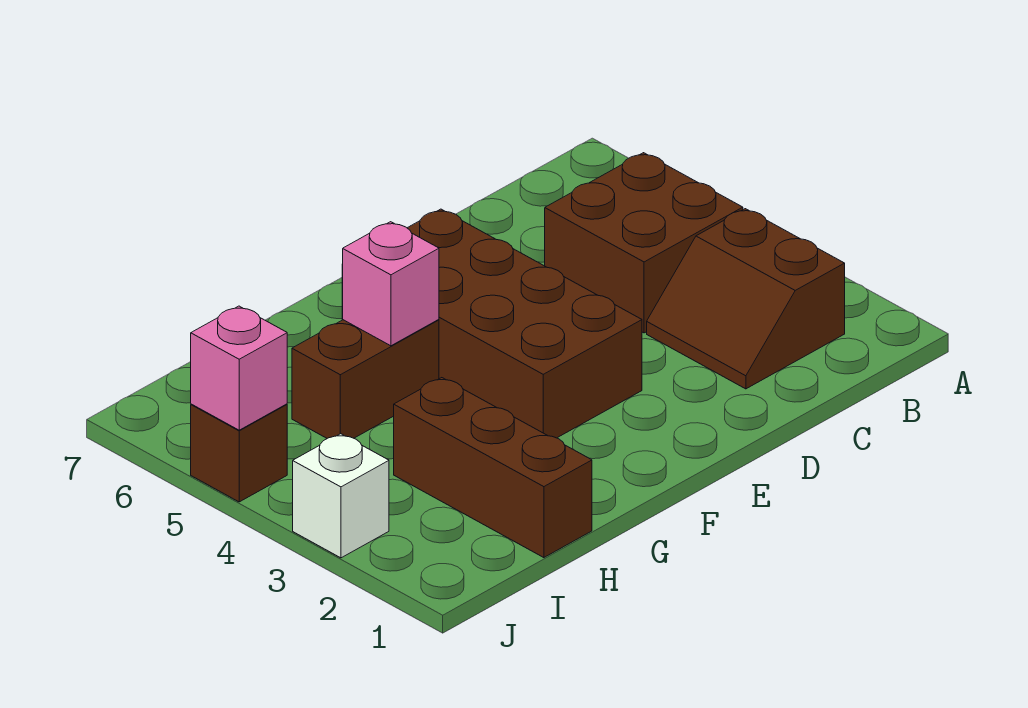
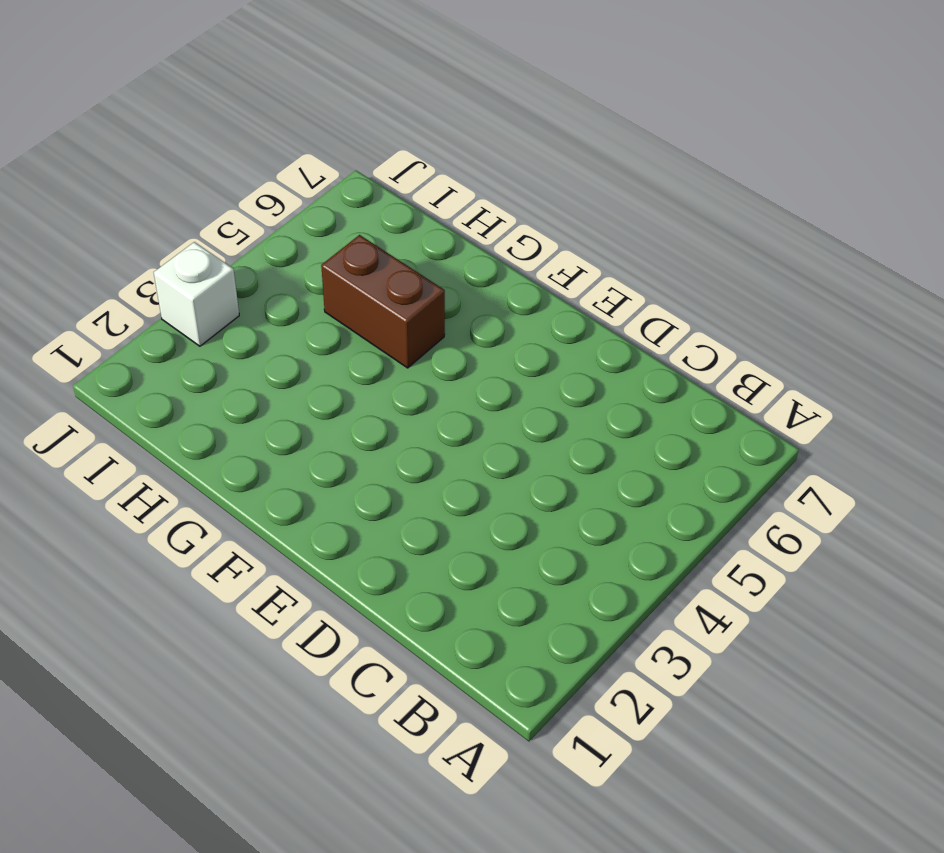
none -> brown 2x2 slope [647,209,845,389]
none -> brown 2x2 brick [545,153,743,333]

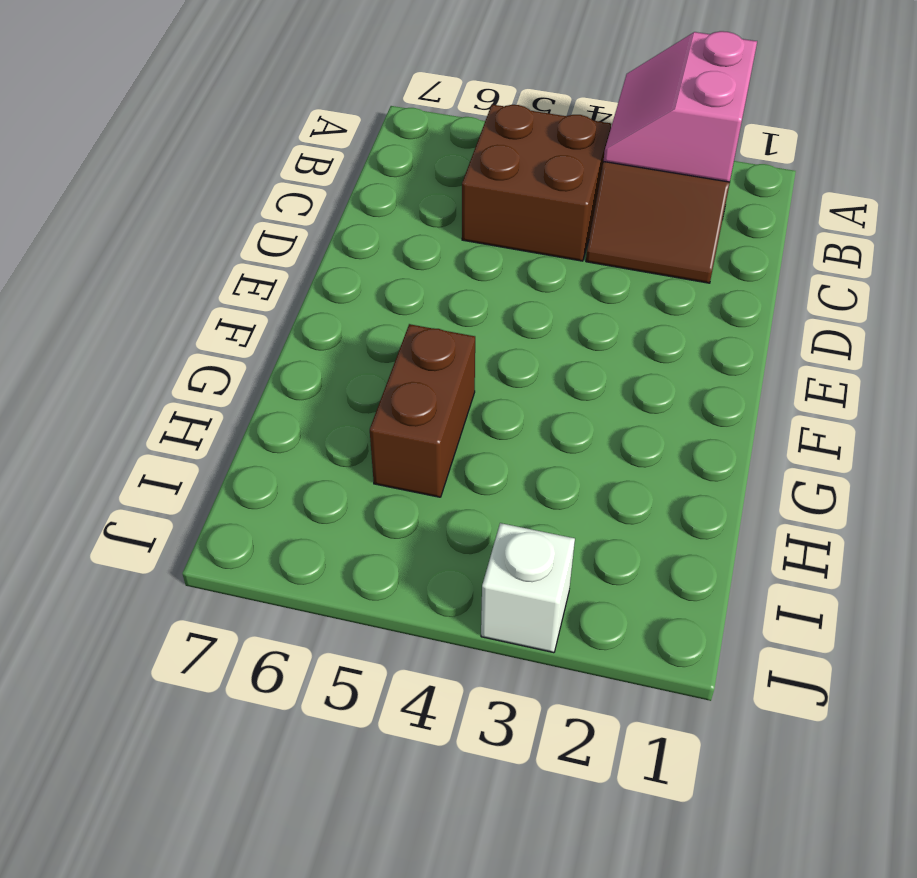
pink 2x2 slope [603,31,757,182] -> none
none -> brown 2x4 brick [342,209,642,438]
none -> brown 1x3 brick [394,378,592,558]

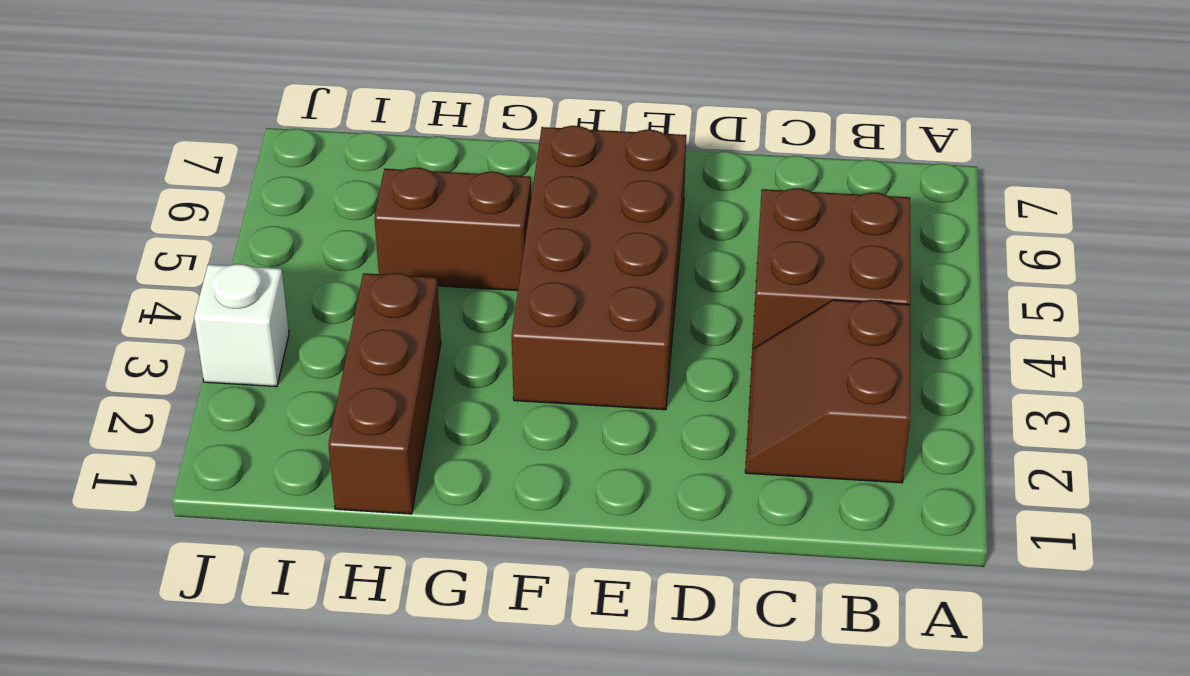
none -> brown 1x1 brick [191,404,287,502]
none -> pink 1x1 brick [343,222,439,346]

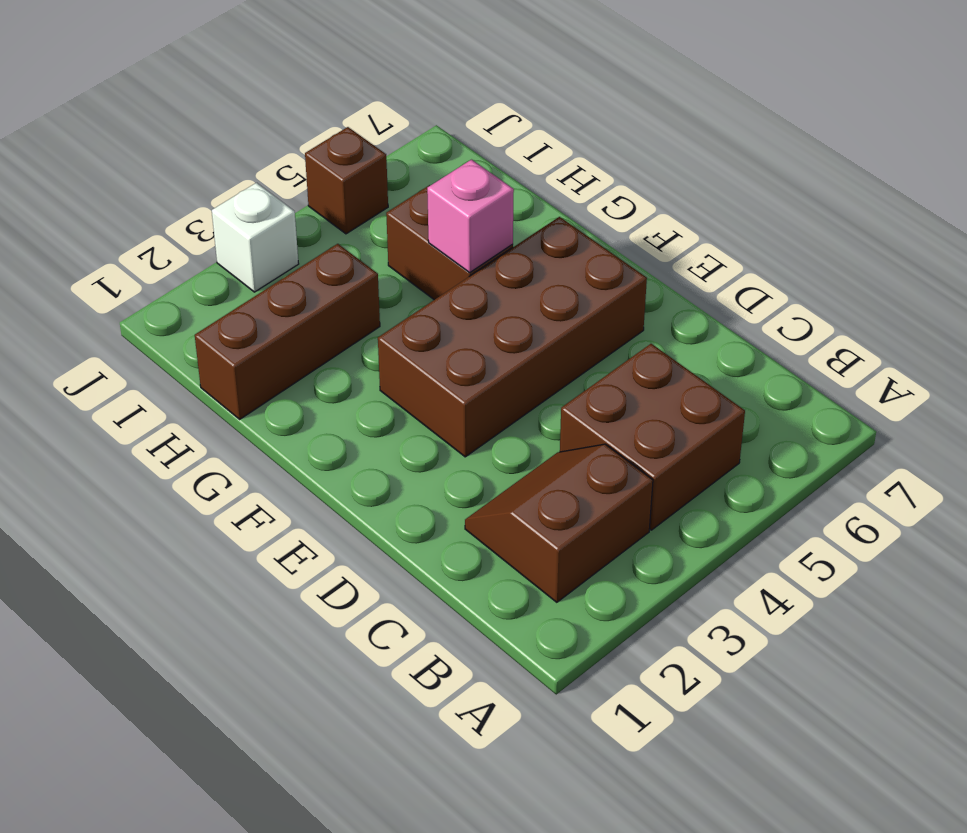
none -> pink 1x1 brick [191,306,287,430]

